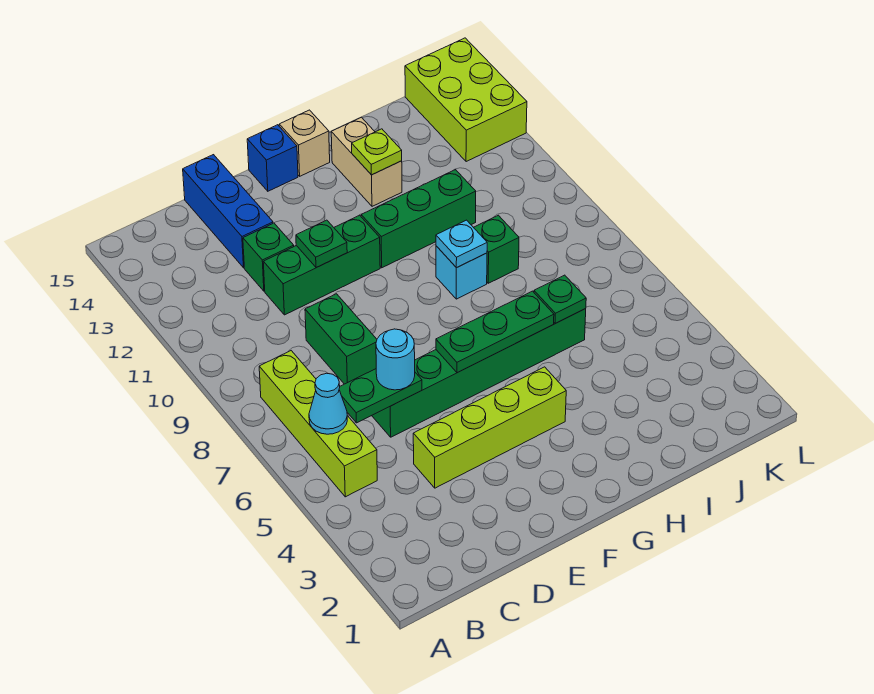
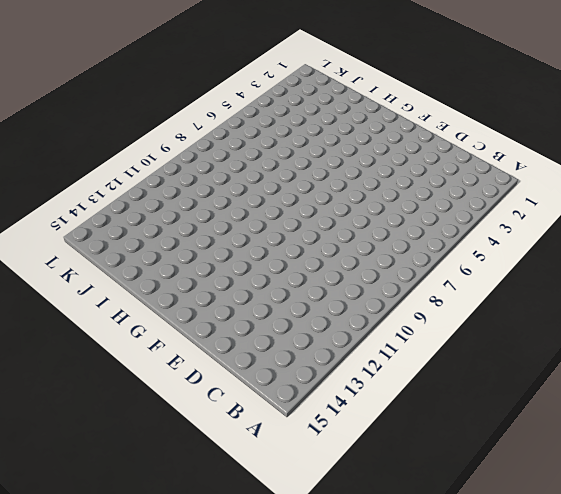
none -> lime 1x4 brick [259,351,377,497]
none -> lime 1x4 brick [413,367,566,488]
none -> green 1x6 brick [372,309,586,437]

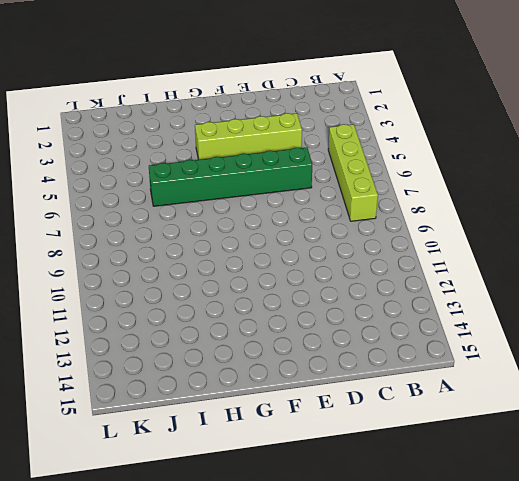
none -> green 1x2 brick [305,294,377,384]
none -> green 1x3 brick [263,215,380,315]
none -> green 1x1 brick [243,223,294,291]

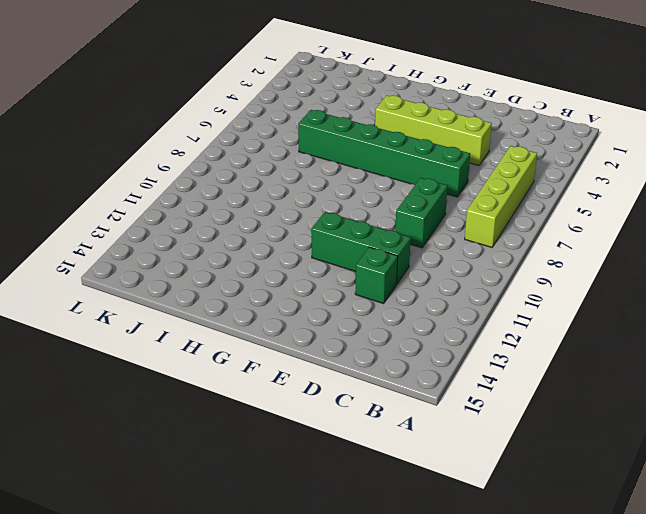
none -> blue 1x3 brick [183,155,273,268]
none -> blue 1x1 brick [247,125,298,191]
none -> green 1x3 brick [361,170,476,268]

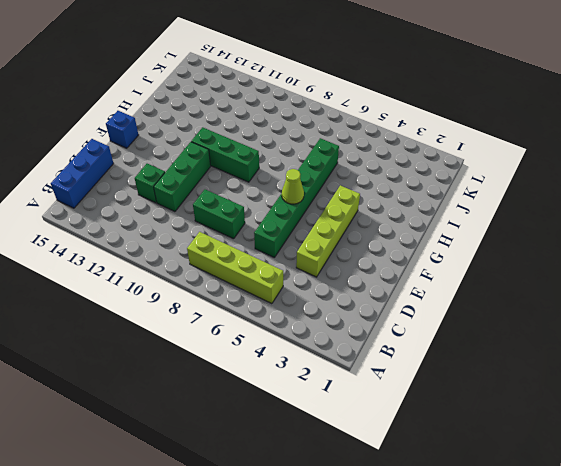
blue 1x3 brick [51,139,113,208] -> blue 1x3 brick turned to [183,155,273,268]
lime 1x1 cone [282,169,304,204] -> green 1x3 plate [436,291,554,373]
green 1x3 brick [191,127,259,182] -> green 1x3 brick turned to [361,170,476,268]
none -> tan 1x1 brick [279,110,330,176]
none -> cyan 1x1 brick [436,246,487,299]
none -> tan 1x2 brick [331,117,402,206]

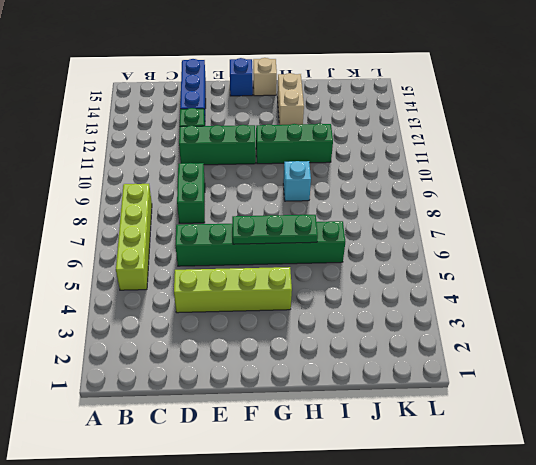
none -> green 1x1 brick [474,215,519,283]
none -> lime 2x3 brick [405,38,527,162]
none -> cyan 1x1 cone [309,373,347,434]

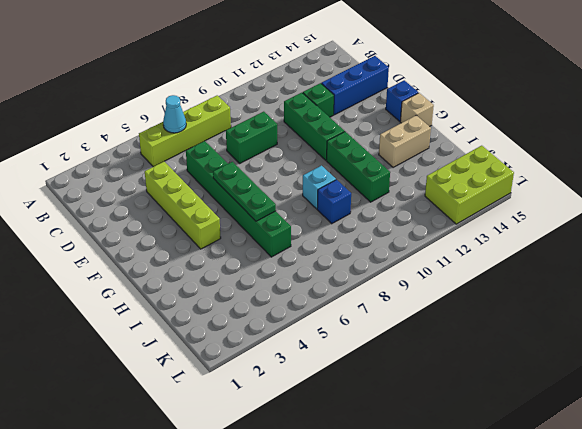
blue 1x1 brick [317,180,351,224] -> green 1x1 brick [474,215,519,283]
none -> green 1x2 plate [339,369,422,423]
none -> green 1x1 plate [296,220,347,268]
none -> cyan 1x1 plate [436,220,487,268]

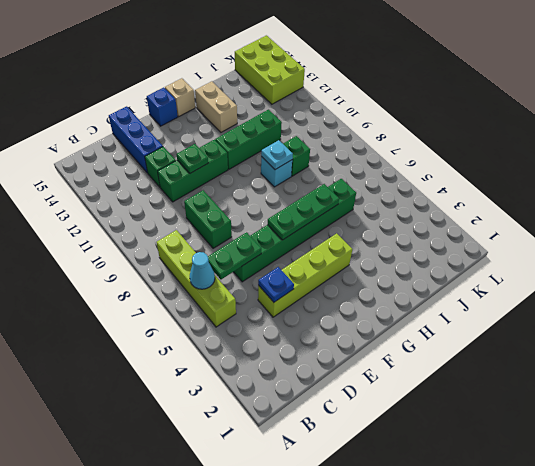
blue 1x1 plate [258,267,294,302] -> none
none -> lime 1x1 plate [352,129,402,175]
none -> green 1x1 plate [534,275,586,324]
none -> cyan 1x1 round brick [376,329,415,390]

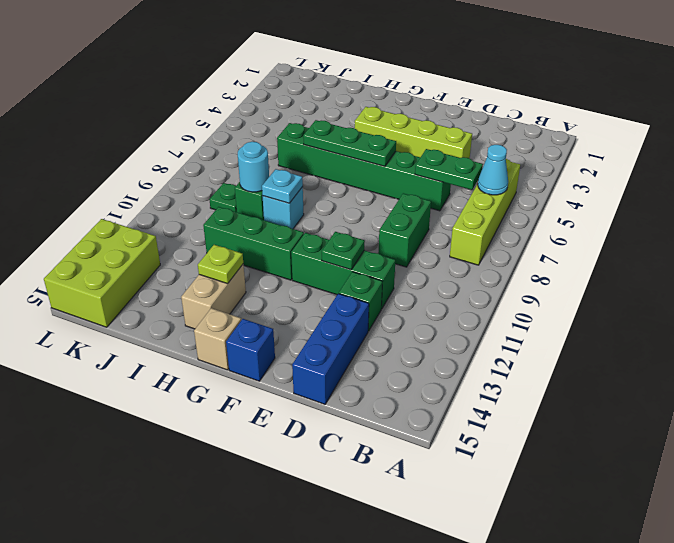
cyan 1x1 round brick [238,142,269,192] -> cyan 1x1 round brick moved to [376,329,415,390]
green 1x1 plate [209,183,237,212] -> green 1x1 plate moved to [534,275,586,324]

